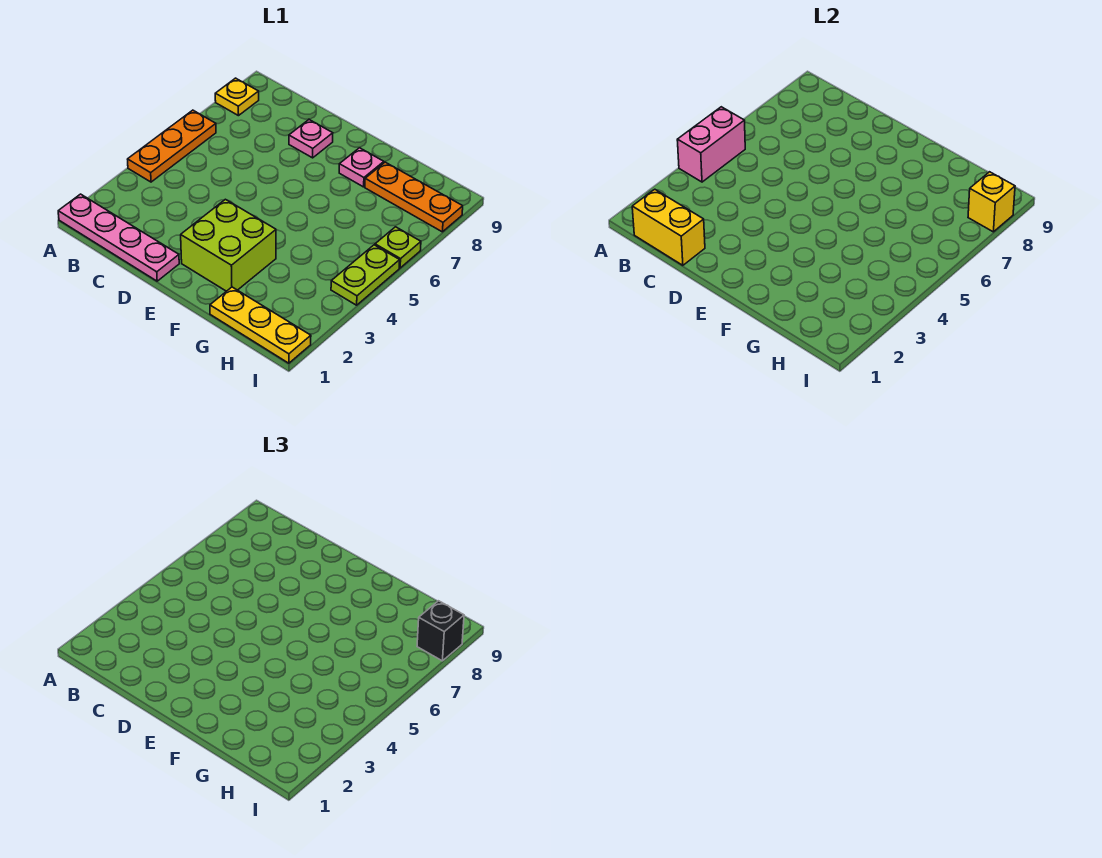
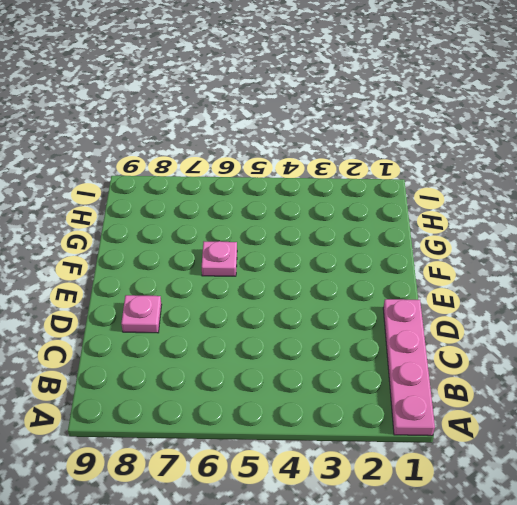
pink 1x1 plate [202,241,237,276] -> pink 1x1 plate moved to [339,148,384,187]
none -> orange 1x3 plate [128,110,216,182]
none -> yellow 1x1 plate [215,78,259,116]
none -> lime 2x2 brick [181,199,276,291]

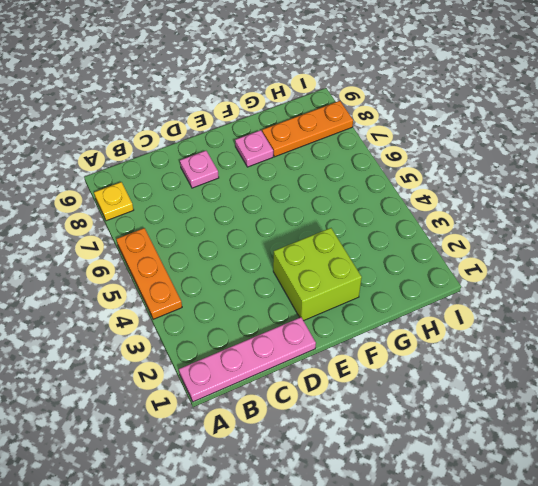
none -> yellow 1x3 plate [210,287,311,363]
none -> lime 1x2 plate [331,245,400,305]
none -> lime 1x1 plate [375,227,421,268]

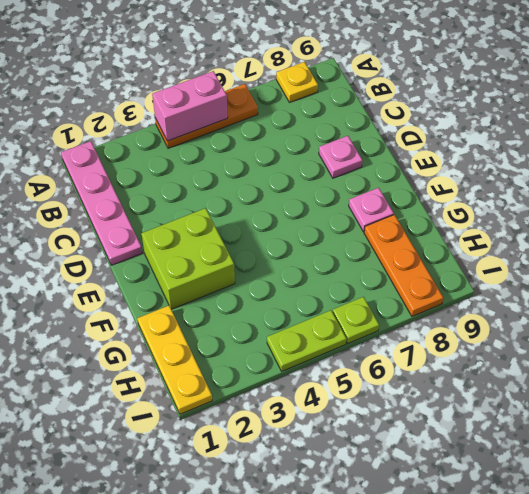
none -> yellow 1x2 brick [632,189,705,265]
none -> yellow 1x1 brick [968,172,1015,232]
none -> black 1x1 brick [417,601,464,661]

